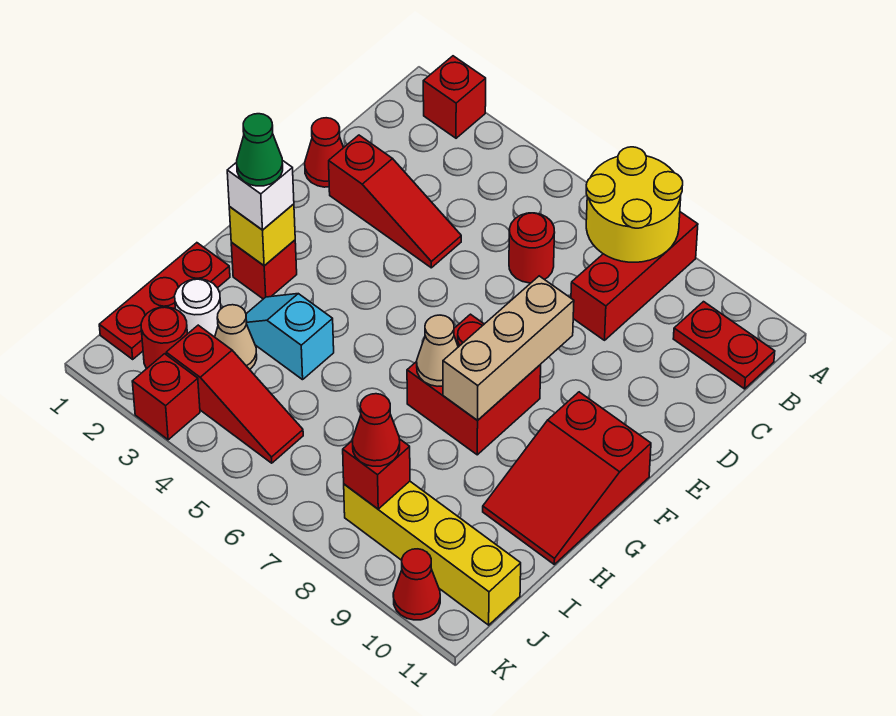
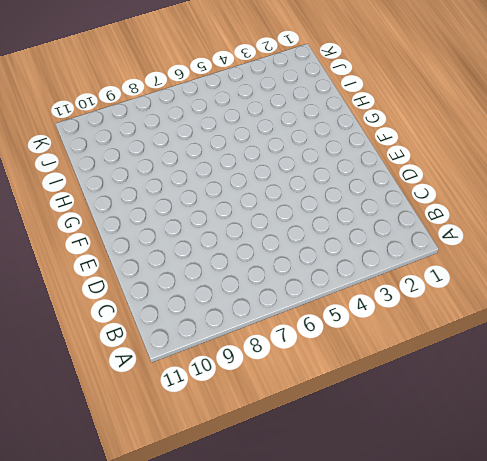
none -> red 1x1 brick [423,56,486,138]
none -> red 1x3 brick [571,212,698,340]
none -> red 1x2 plate [673,302,775,389]

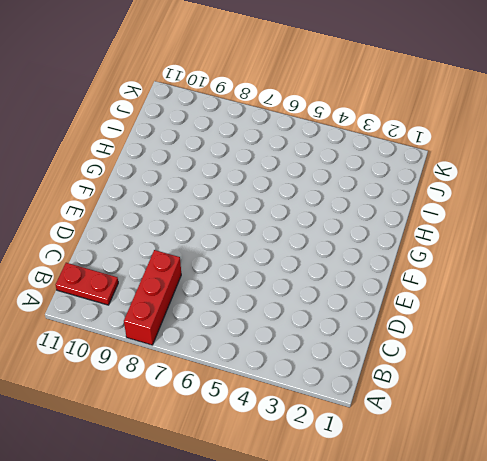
none -> red 1x1 brick [423,56,486,138]
none -> red 1x1 round brick [509,213,555,283]
none -> red 1x1 cone [305,118,344,187]

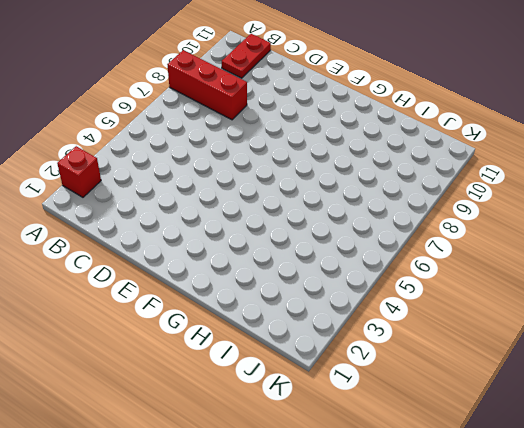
none -> red 1x1 round brick [509,213,555,283]
none -> red 1x1 cone [305,118,344,187]
none -> red 1x3 slope [329,135,461,268]

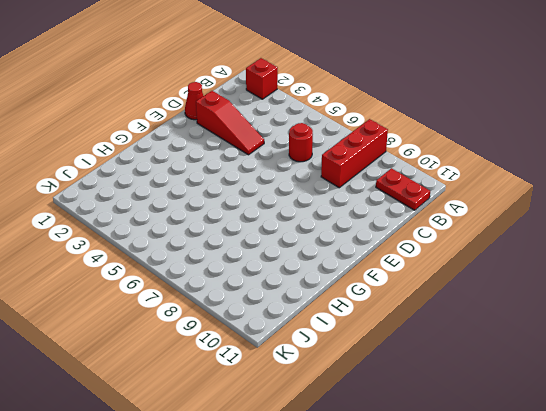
none -> red 2x2 brick [407,314,541,455]
none -> red 2x3 slope [483,392,651,564]
none -> red 1x1 brick [231,240,297,299]

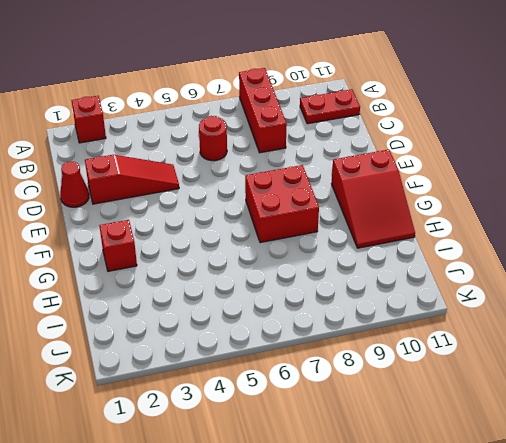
none -> red 1x3 plate [99,243,230,359]
none -> cyan 1x2 slope [246,294,334,380]
none -> white 1x1 round brick [175,279,221,337]

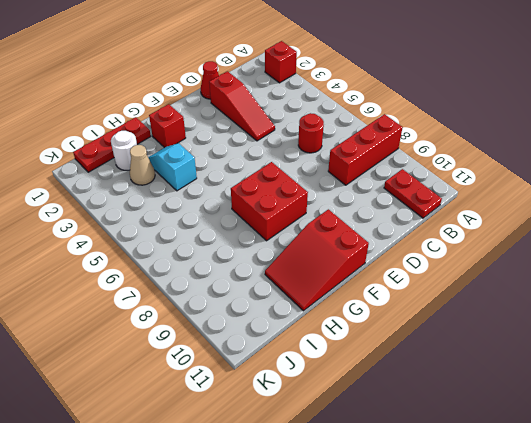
none -> red 1x1 round brick [141,307,187,369]
none -> red 1x3 slope [166,325,303,463]
none -> yellow 1x4 brick [344,481,521,625]

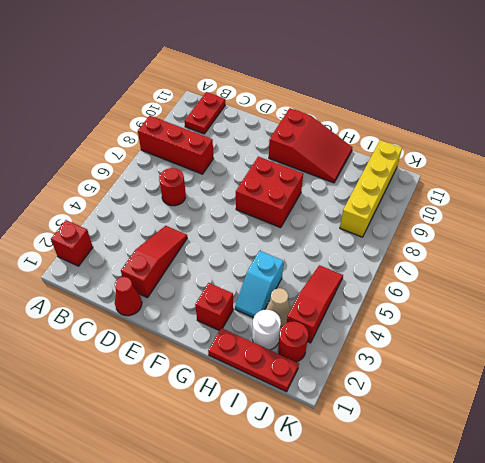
none -> red 1x1 brick [132,354,200,440]
none -> red 1x1 cone [393,549,440,620]
none -> yellow 2x2 round brick [586,147,683,262]

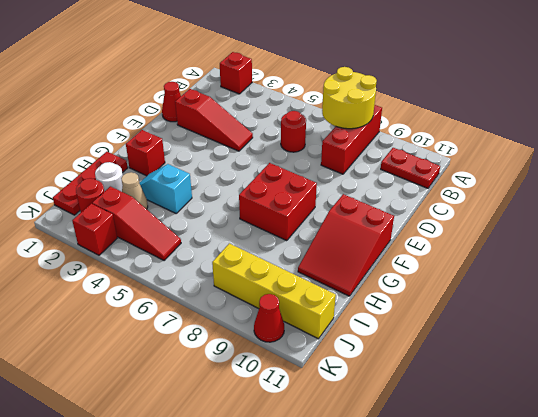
none -> tan 1x3 brick [443,276,574,421]
none -> yellow 1x1 brick [229,204,295,266]
none -> tan 1x1 cone [417,315,458,386]

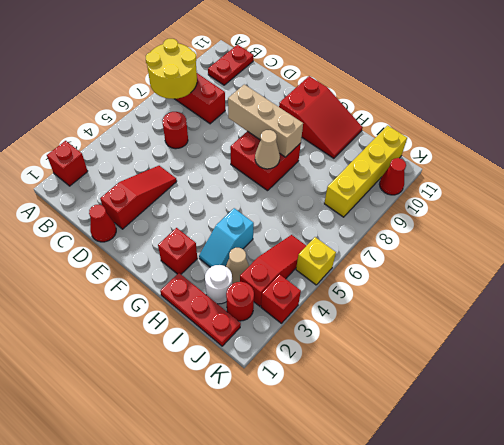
yellow 1x1 brick [296,237,336,285] -> yellow 1x1 brick moved to [229,204,295,266]
none -> red 1x1 brick [343,439,410,509]
none -> white 1x1 brick [227,160,294,230]
none -> red 1x1 cone [353,394,400,466]

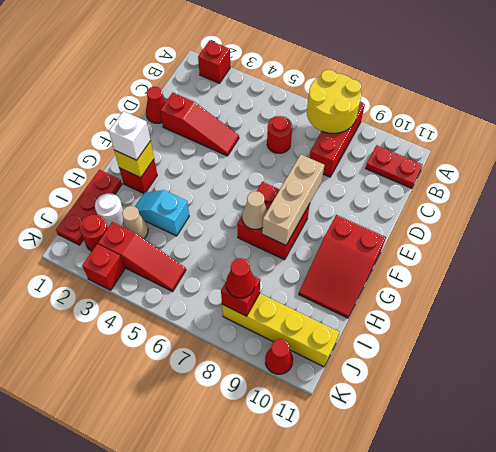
none -> green 1x1 cone [237,114,283,186]

